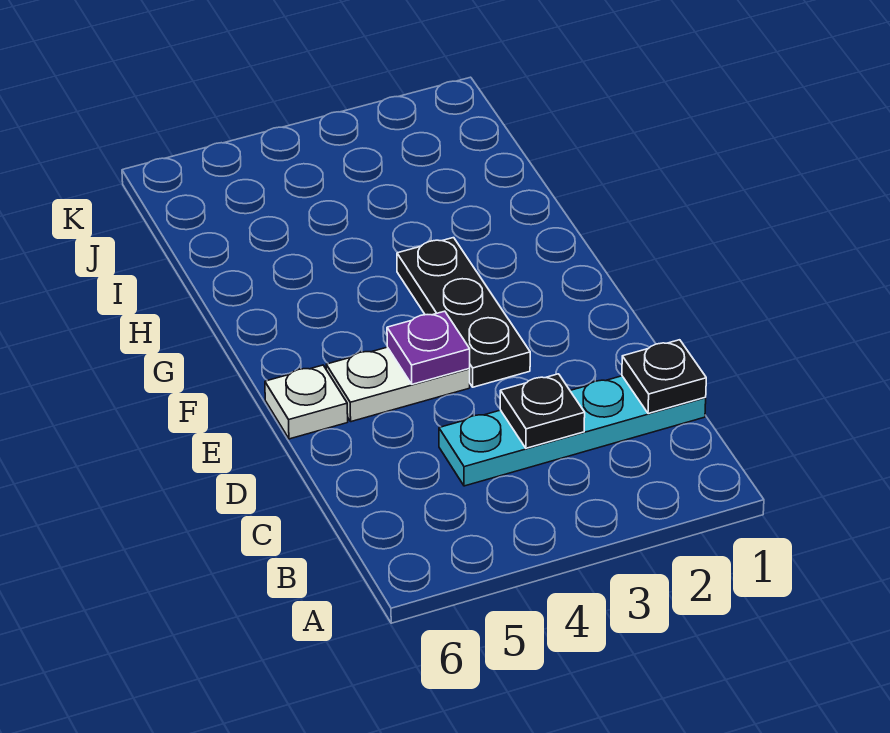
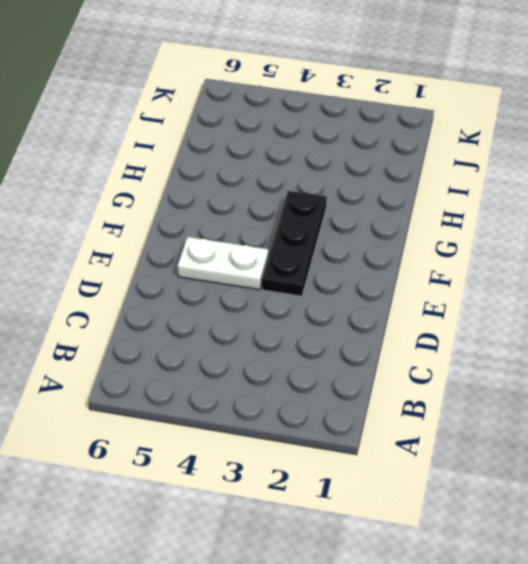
none -> cyan 1x4 plate [439,376,706,486]
none -> white 1x1 plate [265,365,348,439]

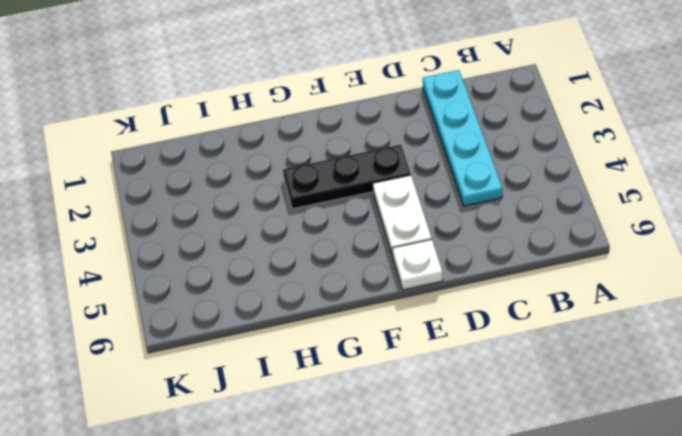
none -> black 1x1 plate [622,340,706,414]
none -> black 1x1 plate [500,374,585,448]

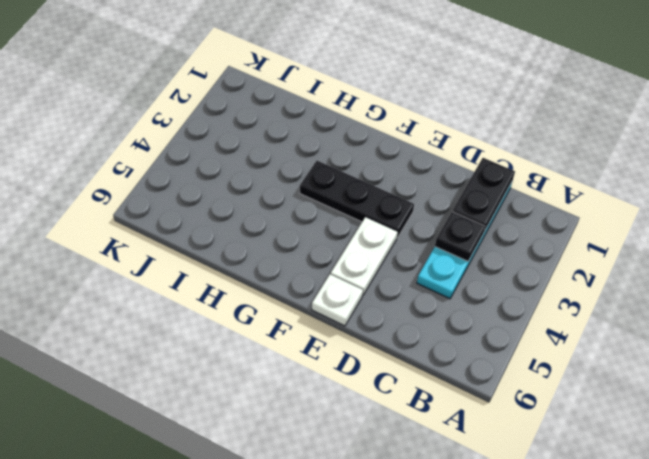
black 1x2 plate [452,158,515,232] -> black 1x1 plate [622,340,706,414]
none -> purple 1x1 plate [387,311,470,384]

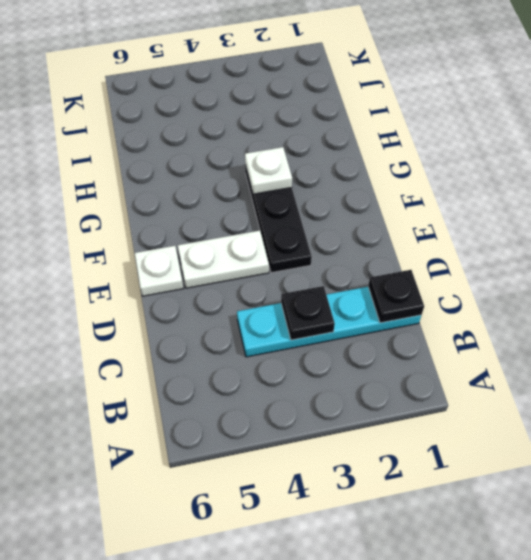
white 1x1 plate [245,147,292,194] -> none
none -> purple 1x1 plate [387,311,470,384]

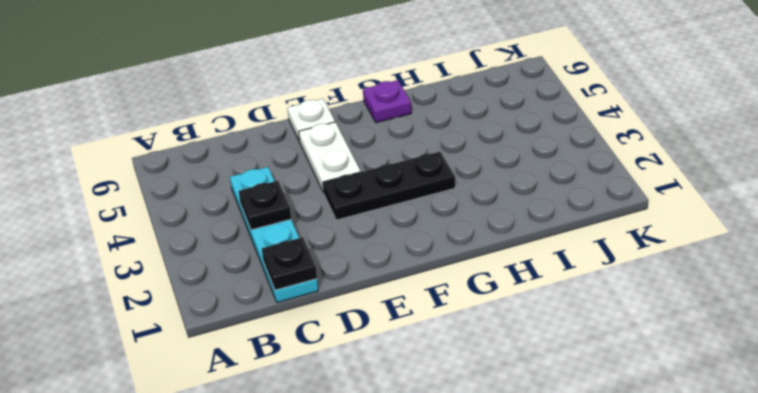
purple 1x1 plate [363,80,411,123] -> purple 1x1 plate moved to [387,311,470,384]

